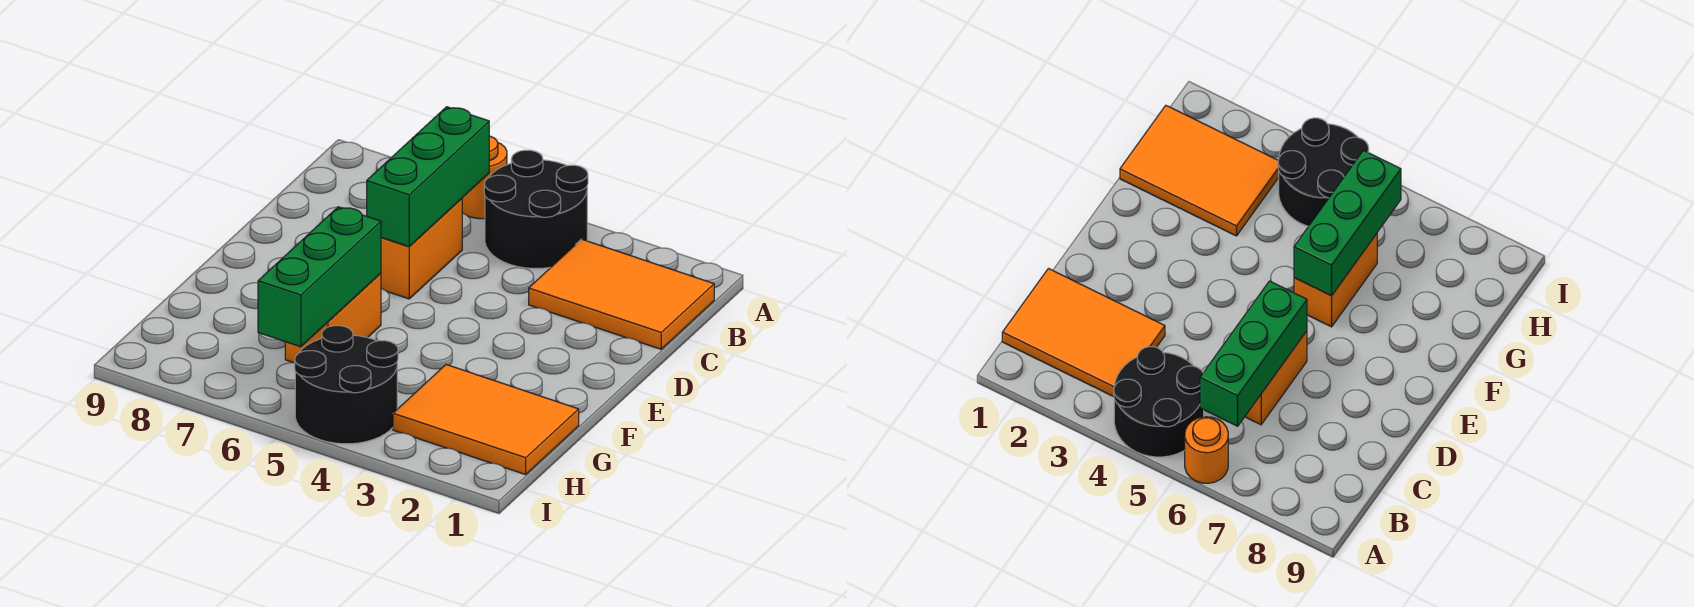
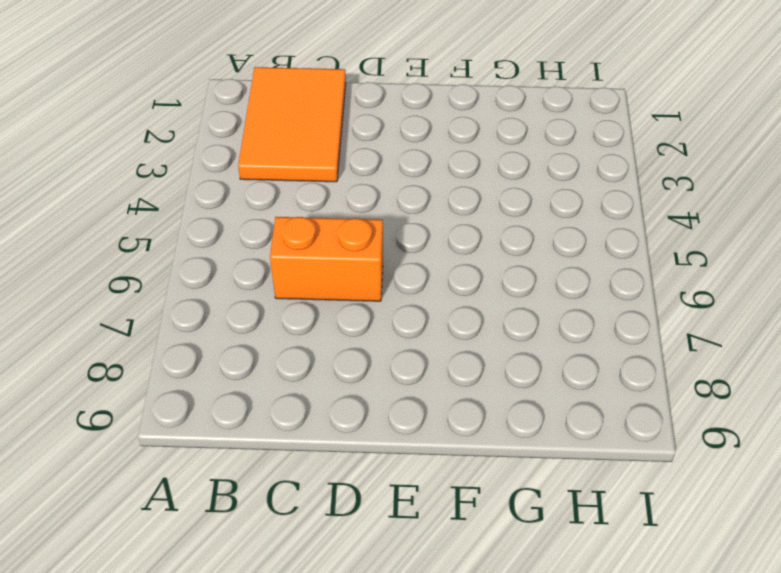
none -> black 2x2 round brick [484,150,588,268]
none -> orange 1x1 round brick [462,136,507,219]

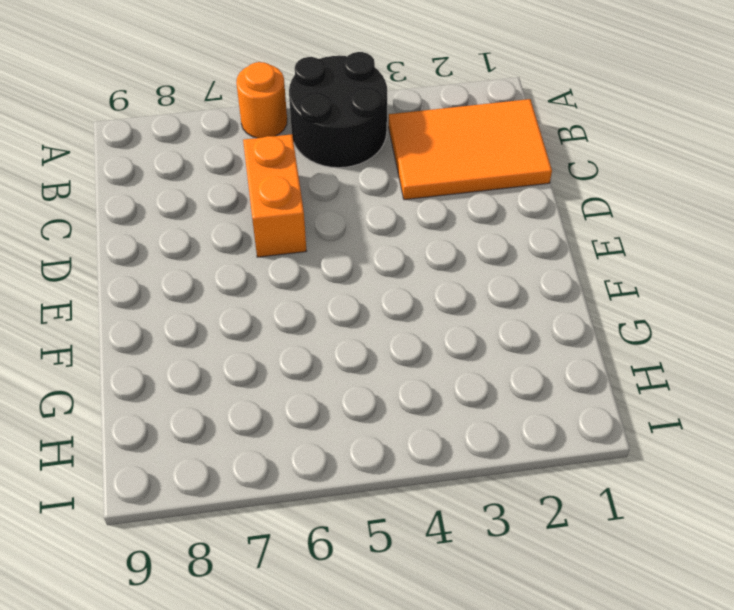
none -> orange 1x2 brick [285,273,381,363]
none -> orange 2x3 tile [393,365,579,475]

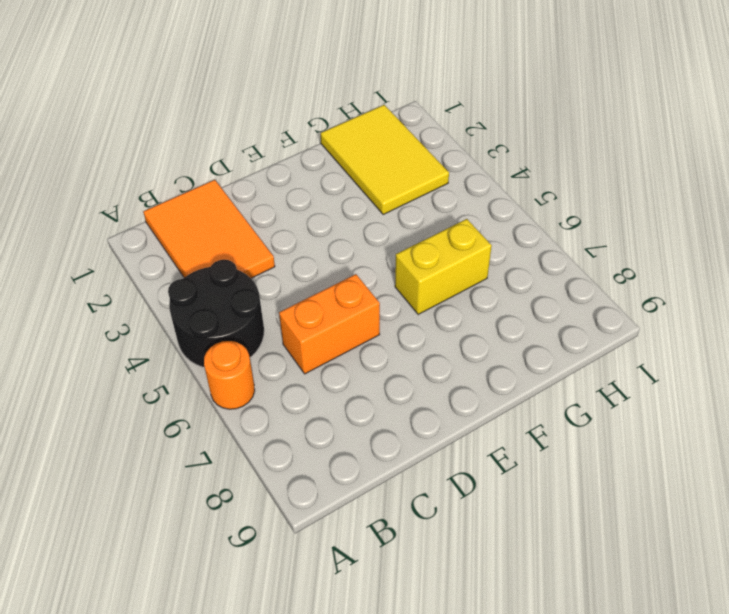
yellow 1x2 brick [395,219,492,315] -> orange 1x2 brick [285,273,381,363]
yellow 2x3 tile [321,105,449,215] -> orange 2x3 tile [393,365,579,475]
none -> black 2x2 round brick [295,326,398,444]
none -> green 1x3 brick [367,107,489,247]

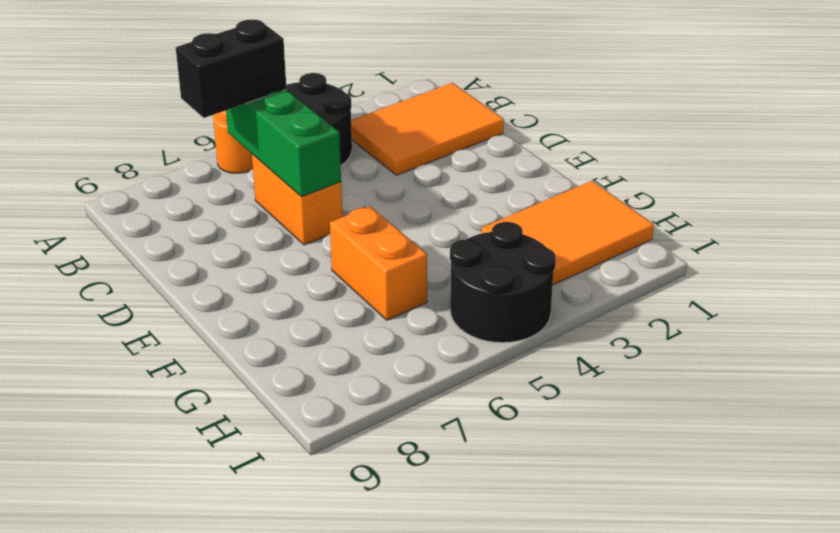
black 1x2 brick [176,19,287,118] -> none
none -> green 1x3 brick [258,207,381,347]

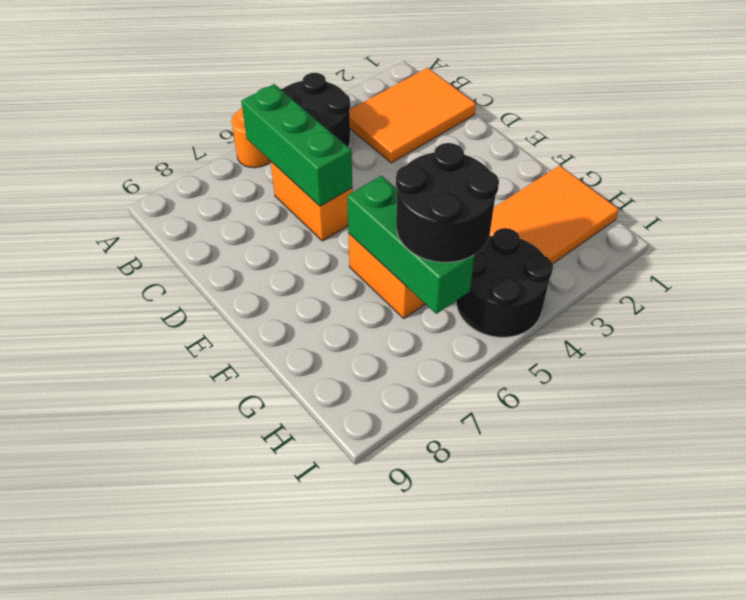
black 2x2 round brick [396,143,499,262] -> none

